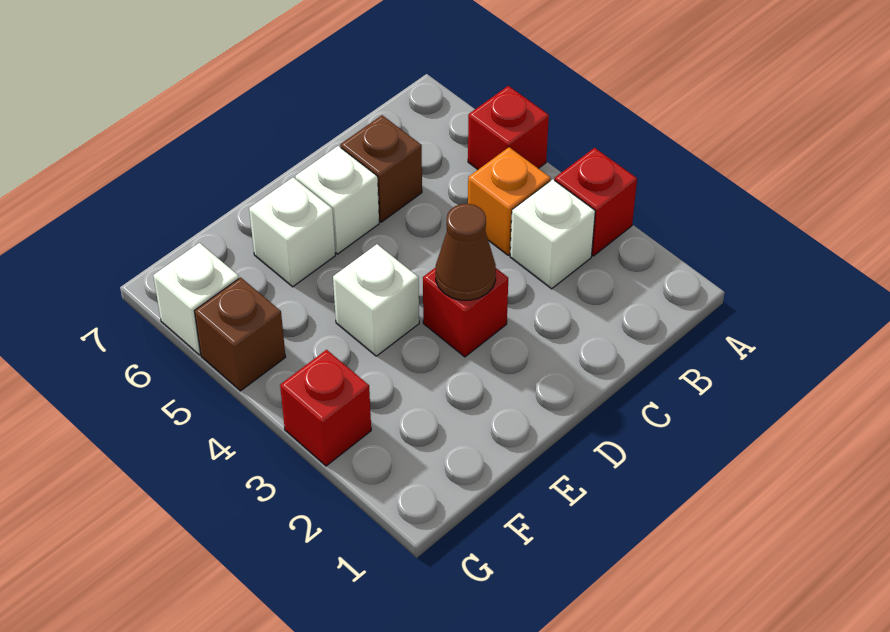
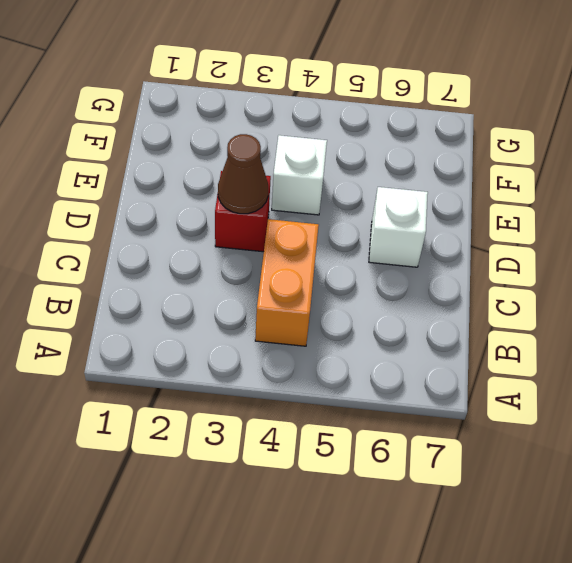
orange 1x2 brick [255,219,319,346] -> orange 1x1 brick [468,147,551,255]
none -> red 1x1 brick [555,148,637,256]
none -> red 1x1 brick [468,86,549,169]
none -> white 1x1 brick [510,179,595,289]

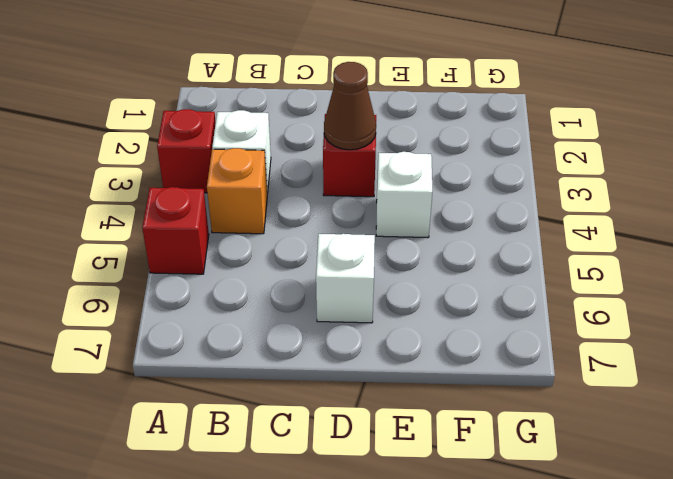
none -> brown 1x1 brick [340,115,422,222]
none -> white 1x1 brick [249,178,335,287]
none -> red 1x1 brick [280,350,371,466]

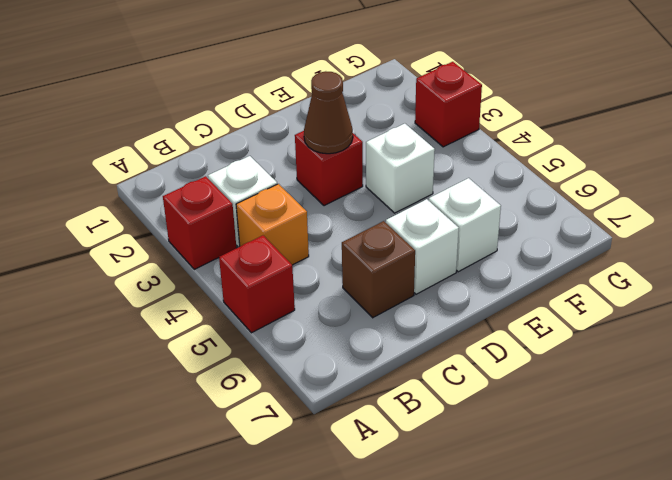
none -> brown 1x1 brick [195,277,285,391]
none -> white 1x1 brick [153,243,239,355]

